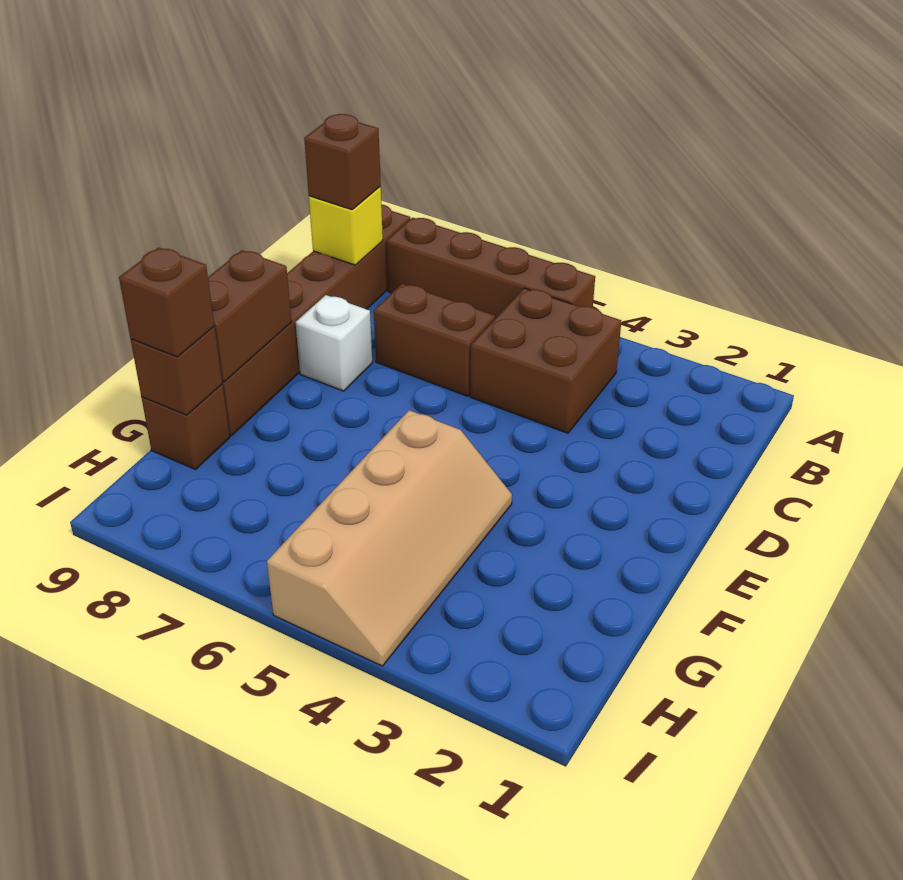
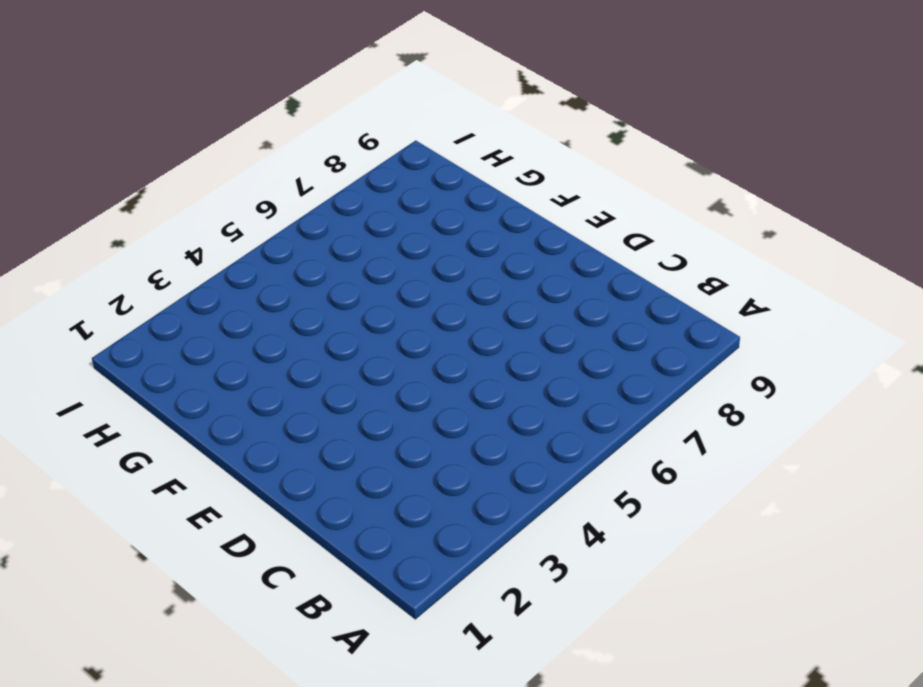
none -> brown 1x4 brick [386,218,595,318]
none -> brown 1x6 brick [222,204,410,436]
none -> brown 2x2 brick [470,288,621,433]

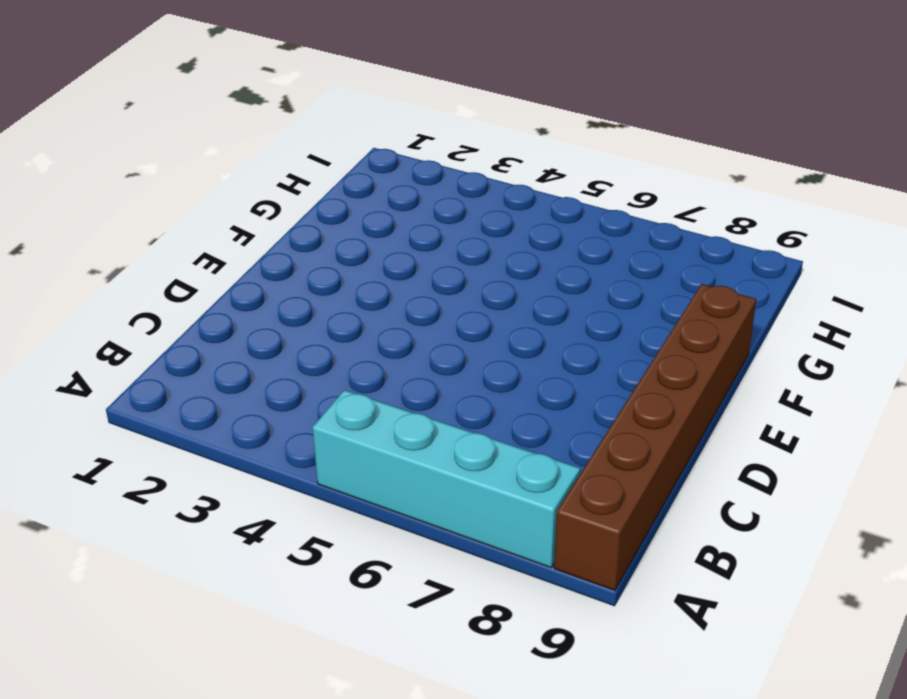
cyan 1x4 brick [313,390,580,568] -> brown 1x4 brick [386,218,595,318]
none -> brown 2x2 brick [470,288,621,433]
none -> brown 1x2 brick [374,284,495,396]
none -> white 1x1 brick [295,295,372,391]

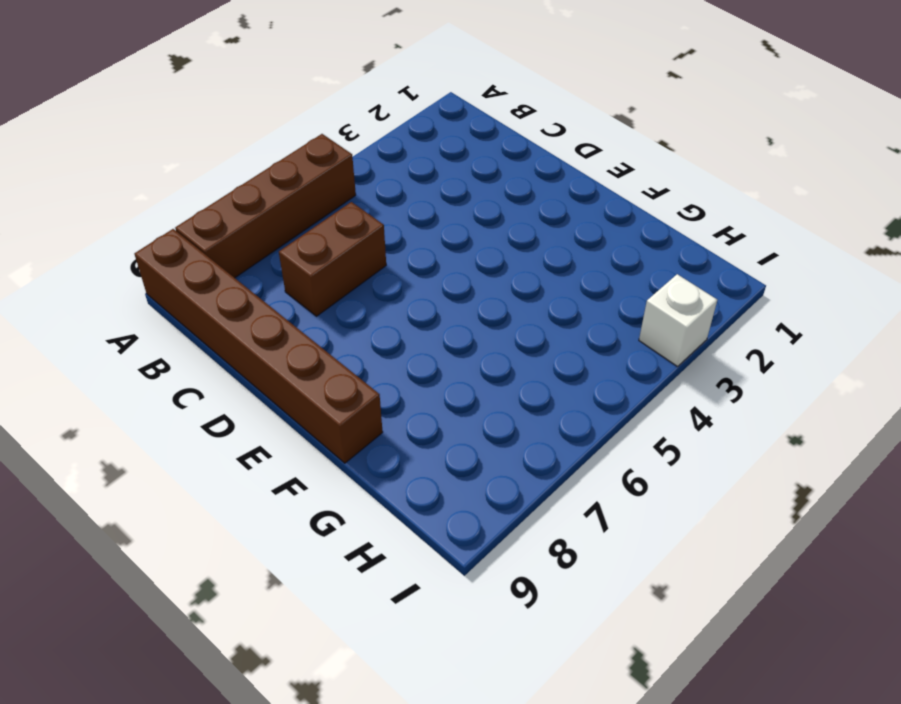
white 1x1 brick [639,274,717,367] -> white 1x1 brick moved to [295,295,372,391]
none -> brown 2x2 brick [470,288,621,433]
none -> tan 2x4 slope [267,410,512,666]
none -> brown 1x1 brick [142,384,230,469]

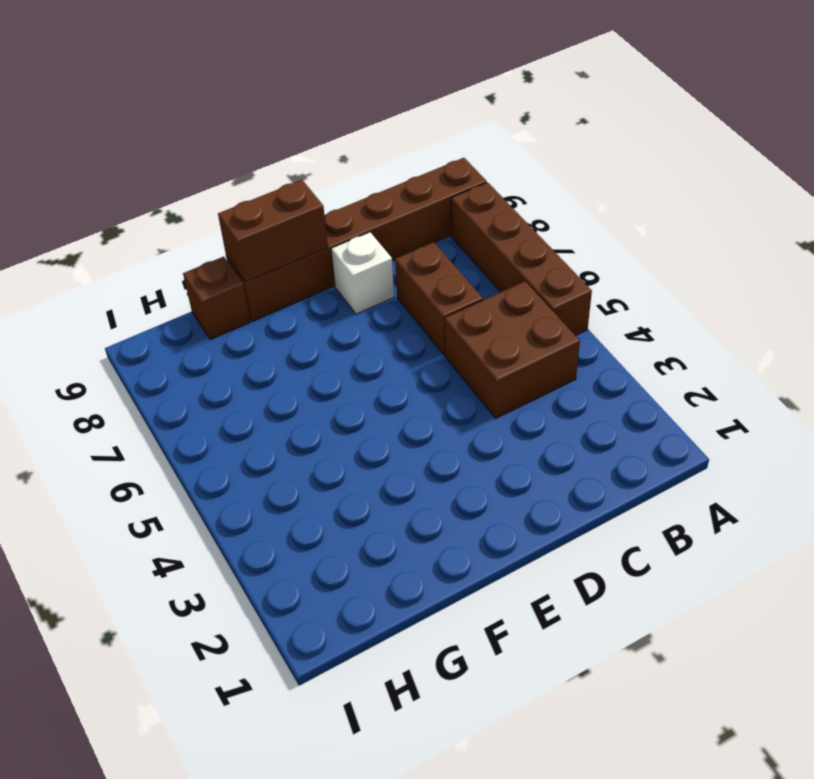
none -> tan 2x4 slope [267,410,512,666]
none -> yellow 1x1 brick [309,187,383,265]
none -> brown 1x1 brick [131,327,222,415]

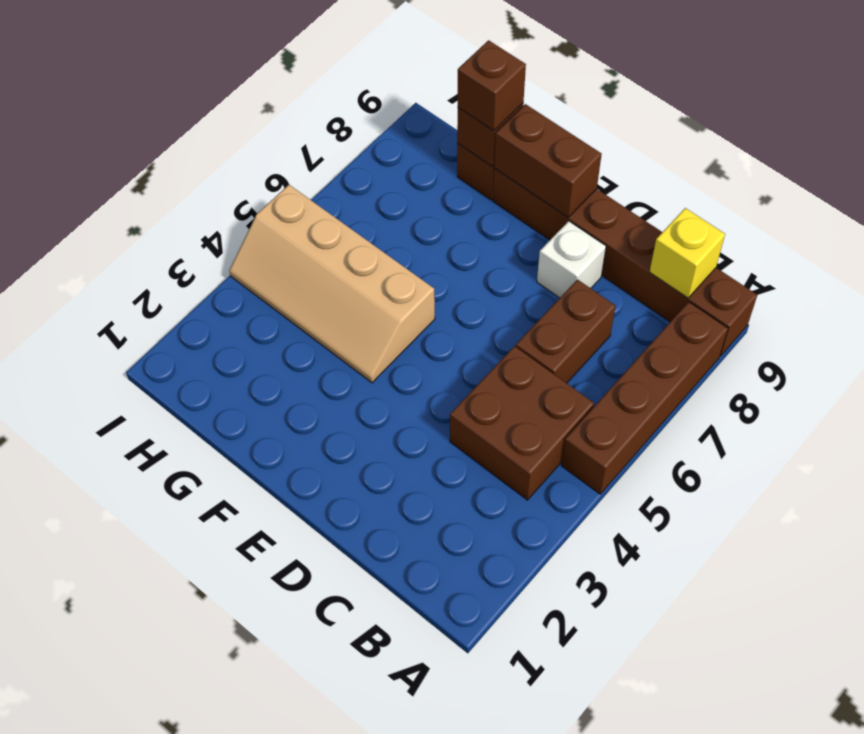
none -> brown 1x1 brick [304,114,381,210]

